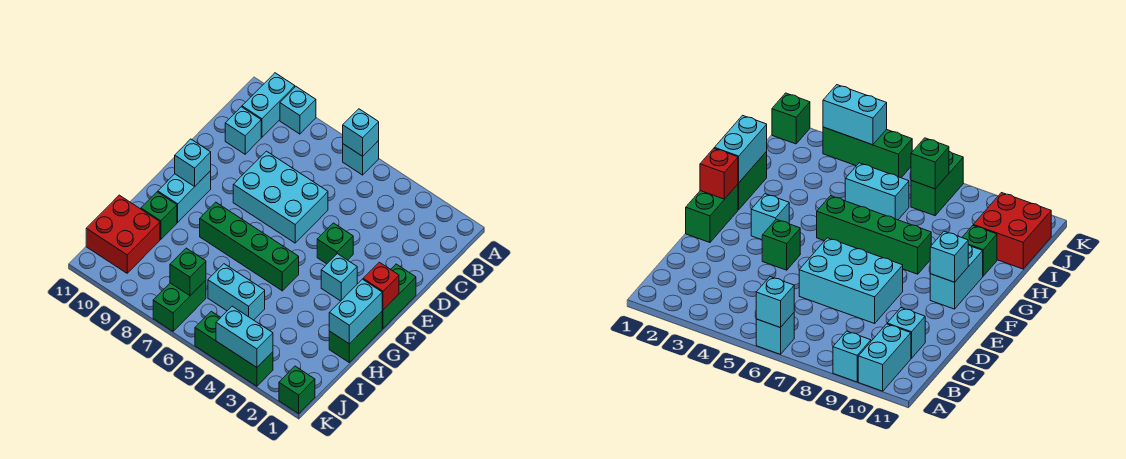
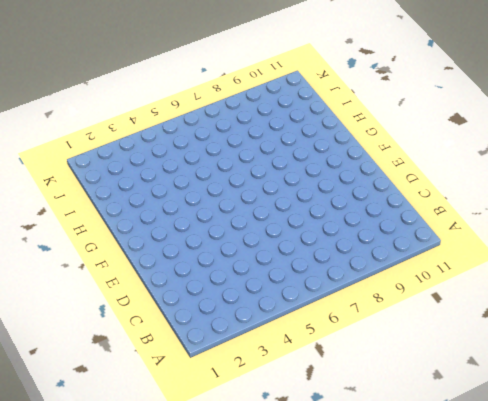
none -> cyan 1x1 brick [343,141,379,175]
none -> cyan 1x1 brick [280,87,316,134]
none -> cyan 1x2 brick [242,73,295,137]

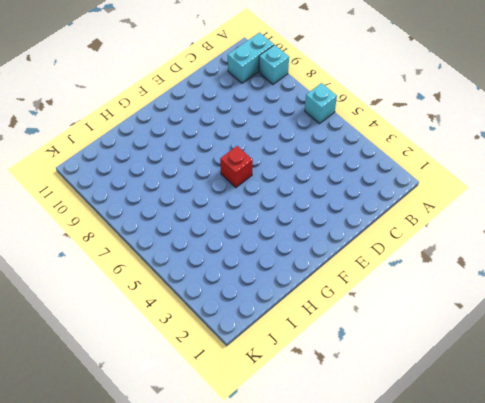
red 1x1 brick [220,146,253,188] -> red 1x1 brick moved to [363,262,399,310]
none -> cyan 1x1 brick [225,107,261,154]
none -> cyan 2x3 brick [233,151,328,243]
none -> green 1x2 brick [382,264,416,328]

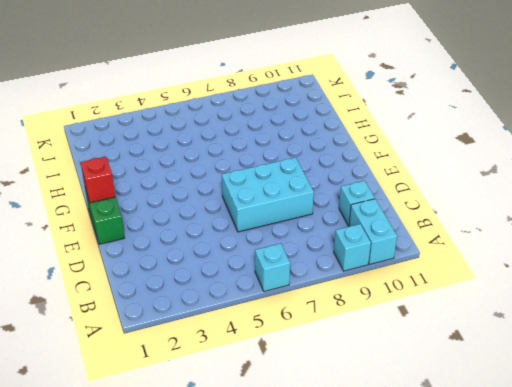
none -> green 1x1 brick [317,223,353,264]
none -> cyan 1x1 brick [321,254,357,301]
none -> cyan 1x2 brick [158,171,211,222]

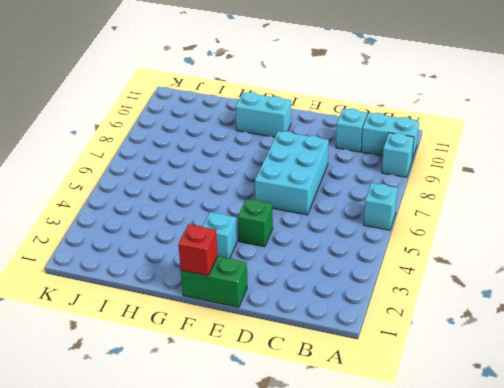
none -> green 1x2 brick [329,312,382,362]
none -> green 1x4 brick [200,202,299,291]
none -> green 1x1 brick [141,192,177,239]

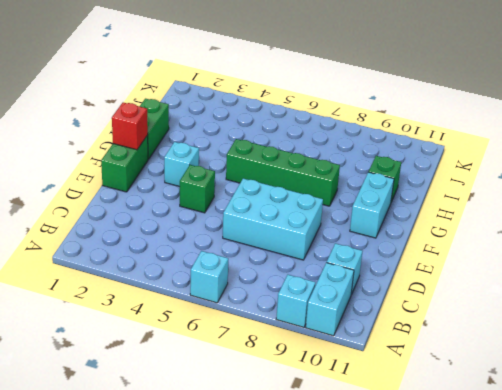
none -> cyan 1x2 brick [208,264,265,320]
none -> red 2x2 brick [86,195,160,273]
none -> green 1x2 brick [153,280,206,331]

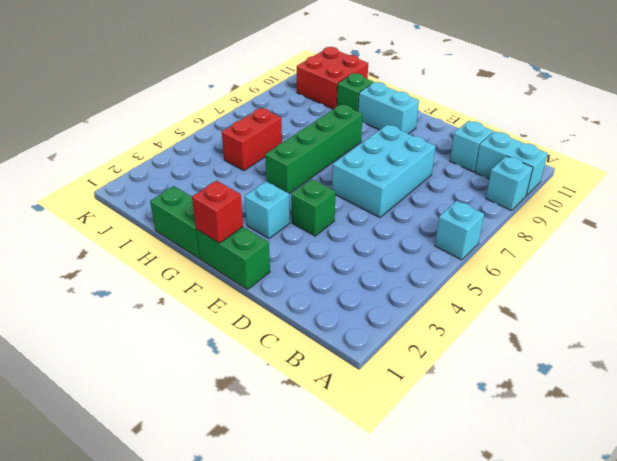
red 1x2 brick [222,108,282,171] -> cyan 1x2 brick [208,264,265,320]
none -> green 1x2 brick [153,280,206,331]
none -> green 1x1 brick [279,366,315,414]
none -> green 1x3 brick [195,311,273,386]

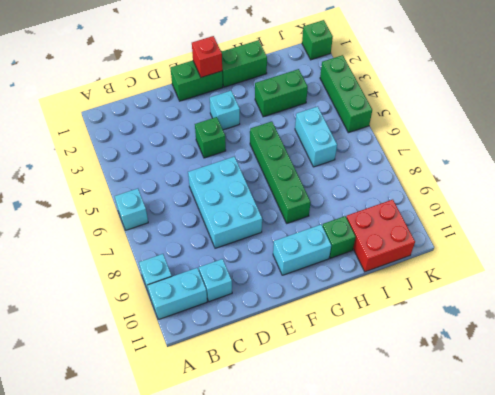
green 1x2 brick [255,69,308,117] -> green 1x2 brick moved to [153,280,206,331]
none -> cyan 1x1 brick [343,109,379,156]
none -> cyan 1x1 brick [175,139,211,187]
none -> cyan 1x2 brick [329,279,382,344]

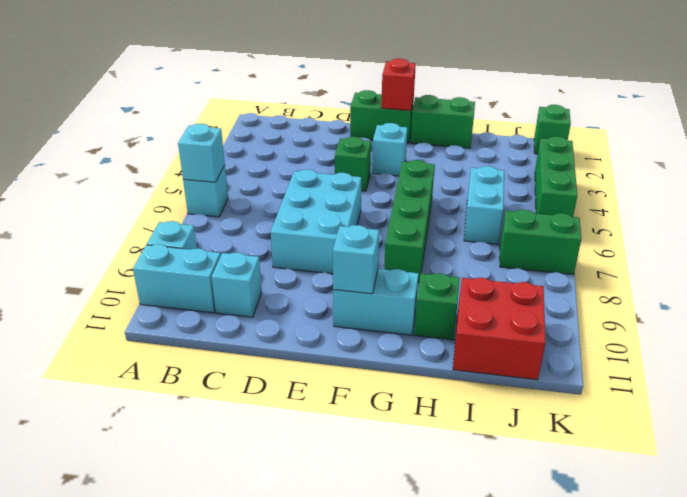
none -> cyan 1x2 brick [329,279,382,344]
none -> green 1x1 brick [170,248,206,296]
none -> cyan 1x2 brick [216,306,273,367]

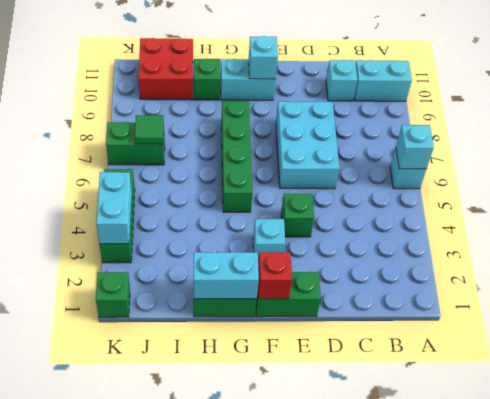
green 1x1 tile [135,115,164,144] -> green 1x1 brick [170,248,206,296]
none -> cyan 1x1 brick [280,87,316,134]
none -> cyan 1x2 brick [208,264,265,320]

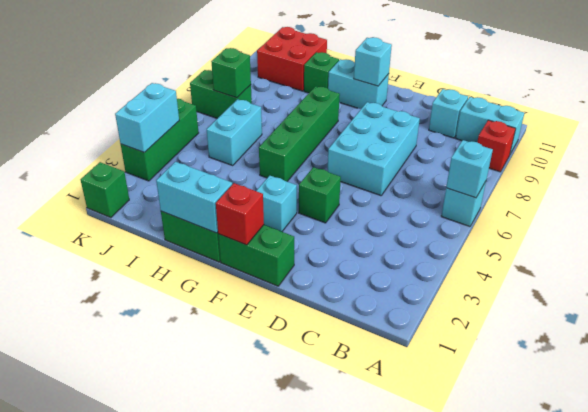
red 1x1 brick [477,120,516,172] -> cyan 1x1 brick [280,87,316,134]

